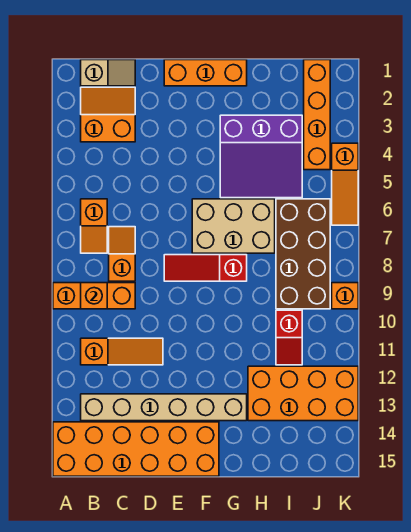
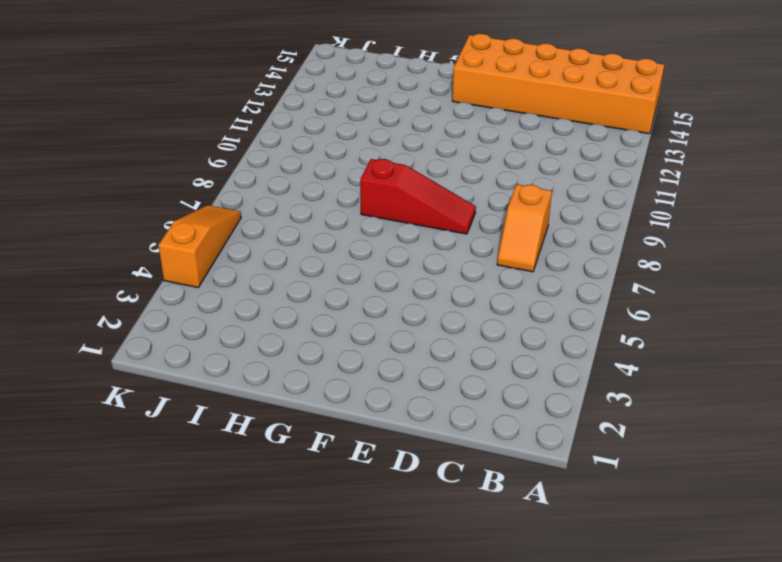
none -> orange 1x3 brick [53,283,135,309]
none -> tan 1x2 slope [81,60,135,86]
none -> orange 2x2 slope [81,87,135,142]

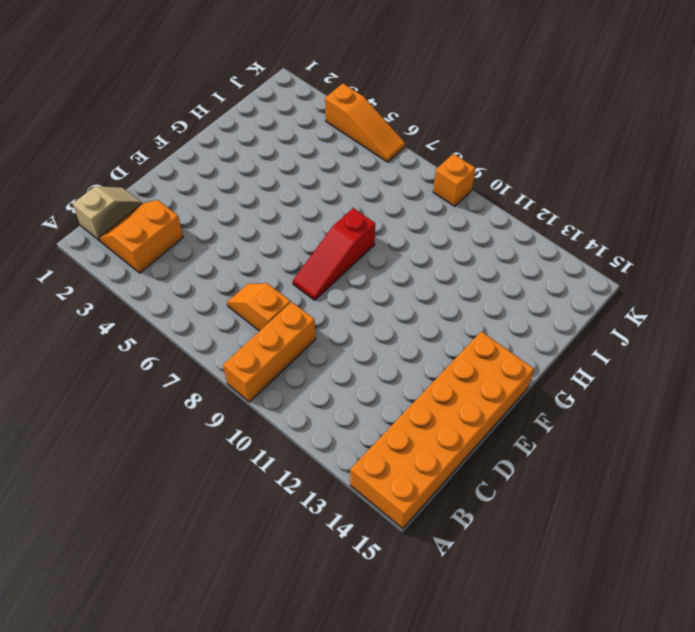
none -> orange 1x2 slope [81,199,107,253]
none -> orange 1x3 slope [81,338,163,365]
none -> tan 1x6 brick [81,394,247,421]

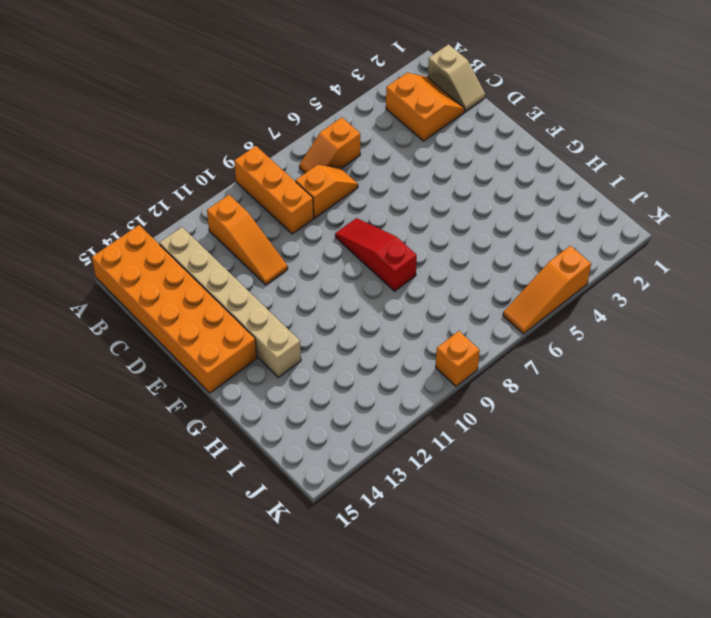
none -> orange 1x3 brick [164,60,247,86]
none -> tan 2x3 brick [192,199,275,253]
none -> purple 3x3 slope [220,115,302,198]

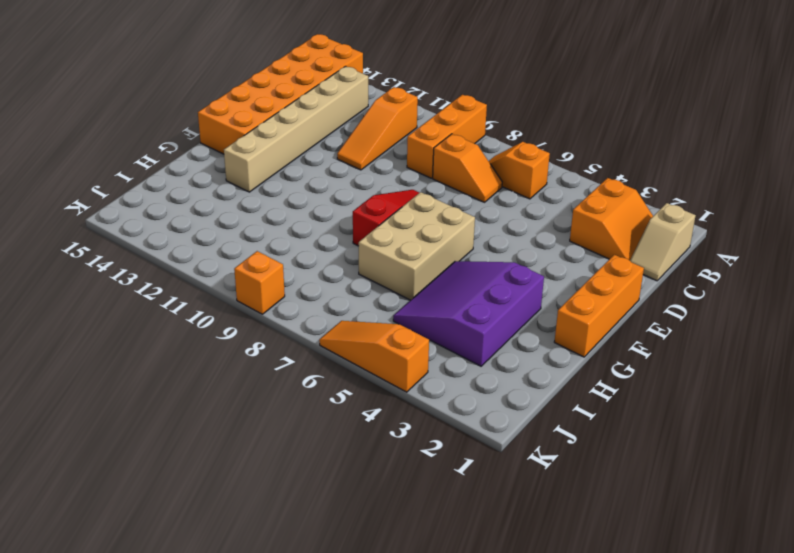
none -> orange 2x4 brick [248,366,358,421]
none -> brown 2x4 brick [276,199,330,309]
none -> red 1x2 slope [276,310,302,365]

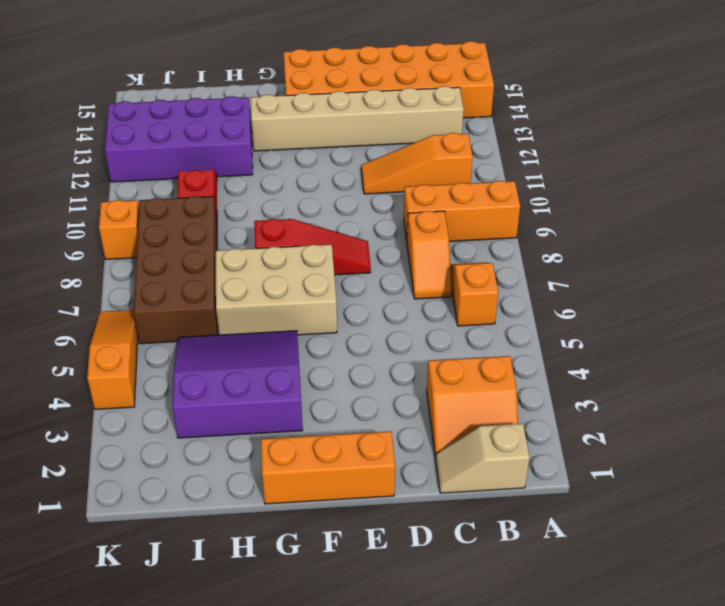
purple 2x4 brick [105,96,253,182] -> orange 2x4 brick [248,366,358,421]
none -> orange 1x4 brick [304,60,330,170]
none -> orange 1x1 brick [81,283,107,309]

